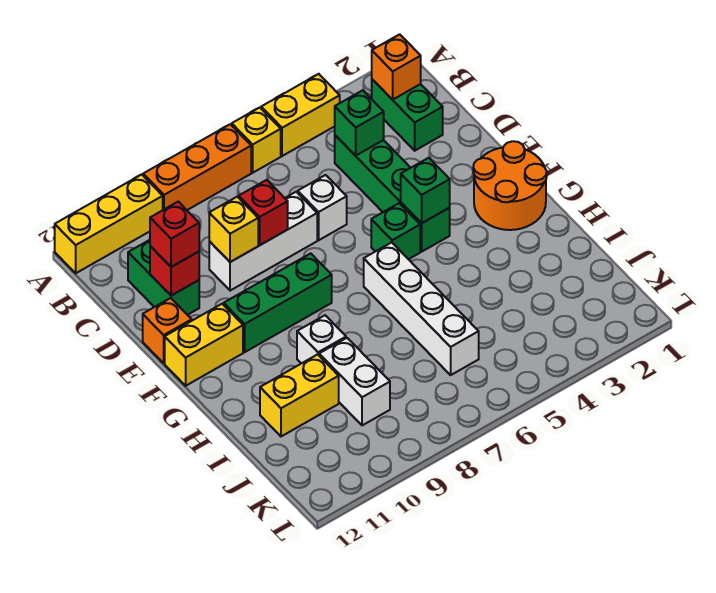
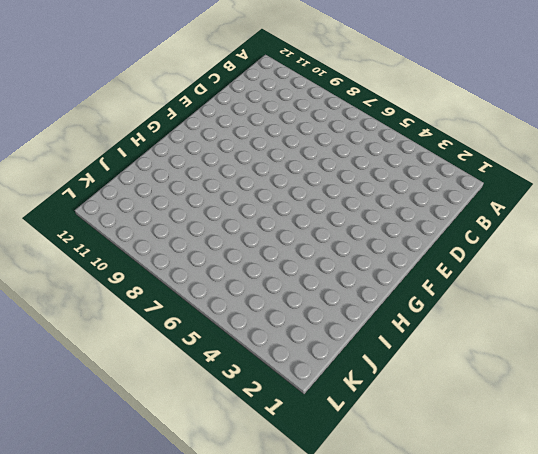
none -> yellow 1x2 brick [261,74,340,156]
none -> yellow 1x1 brick [232,108,281,173]
none -> orange 1x3 brick [143,124,251,210]

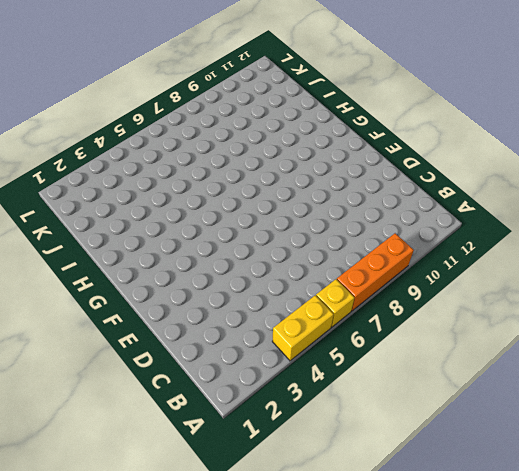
none -> yellow 1x3 brick [55,175,163,273]
none -> green 1x2 brick [372,79,443,151]
none -> green 1x4 brick [335,135,450,251]

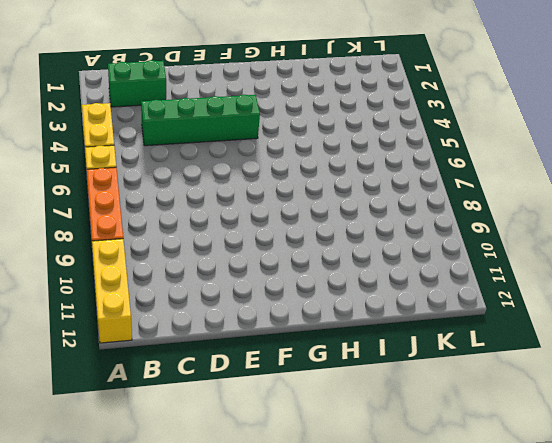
none -> green 1x2 brick [128,240,199,315]
none -> white 1x1 brick [298,175,347,240]
none -> white 1x3 brick [209,192,317,291]

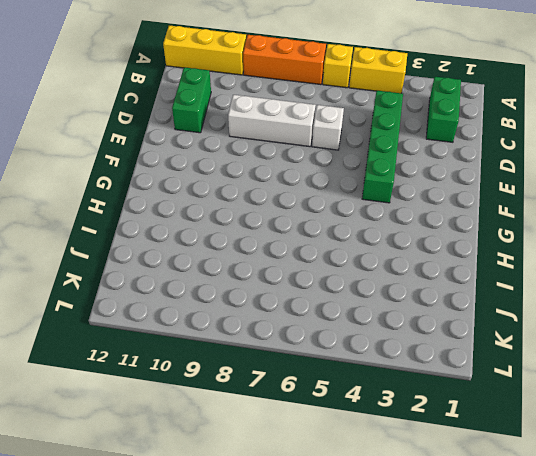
none -> orange 1x1 brick [143,298,192,363]
none -> orange 2x2 round brick [473,141,547,230]
none -> green 1x1 brick [371,203,420,259]

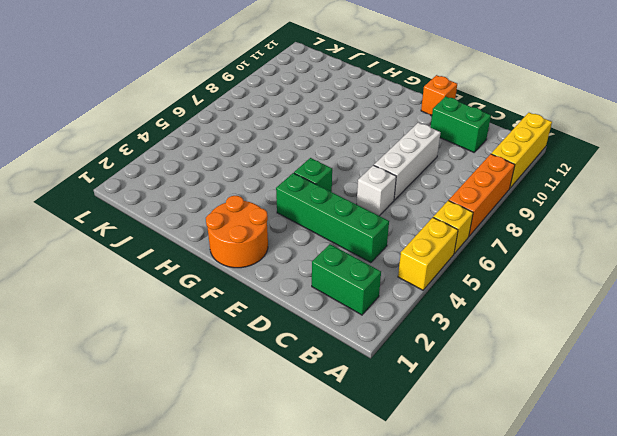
none -> green 1x3 brick [224,253,332,352]
none -> yellow 1x2 brick [165,304,243,386]
none -> white 1x4 brick [364,242,479,375]

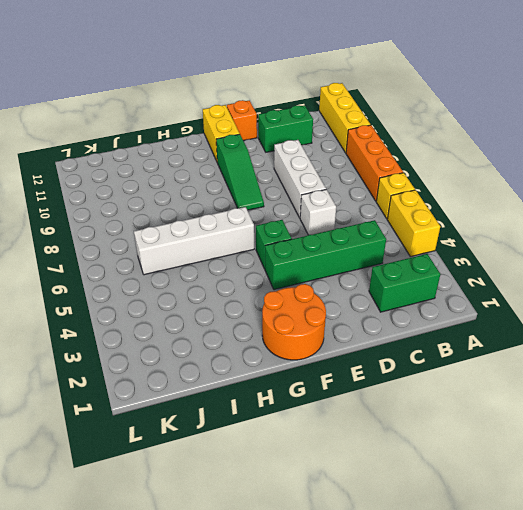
green 1x3 slope [216,134,264,210] -> green 1x3 brick [224,253,332,352]
none -> white 1x1 brick [297,315,346,364]
none -> white 1x2 brick [319,338,390,425]
none -> yellow 1x2 brick [260,354,339,436]

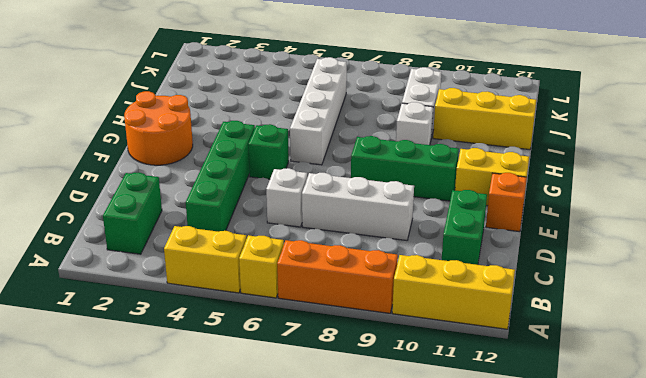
yellow 1x3 brick [433,88,536,150] -> yellow 1x2 brick [260,354,339,436]
none -> orange 1x1 brick [372,34,421,100]
none -> green 1x1 brick [335,90,384,156]
none -> red 1x1 brick [239,180,288,245]

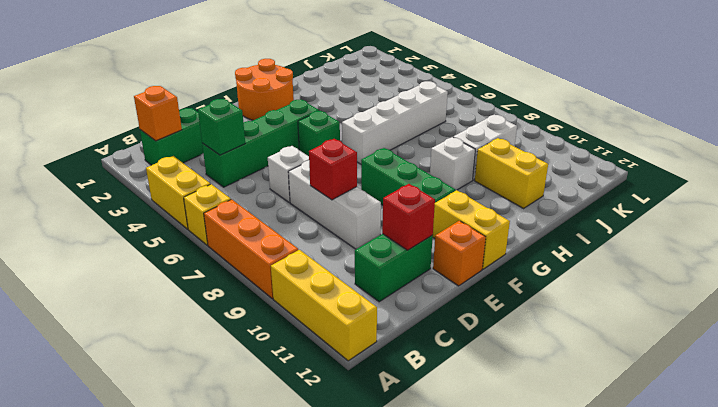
none -> yellow 1x1 brick [209,197,258,262]
none -> green 1x1 brick [401,158,450,223]
none -> red 1x1 brick [150,202,199,267]

